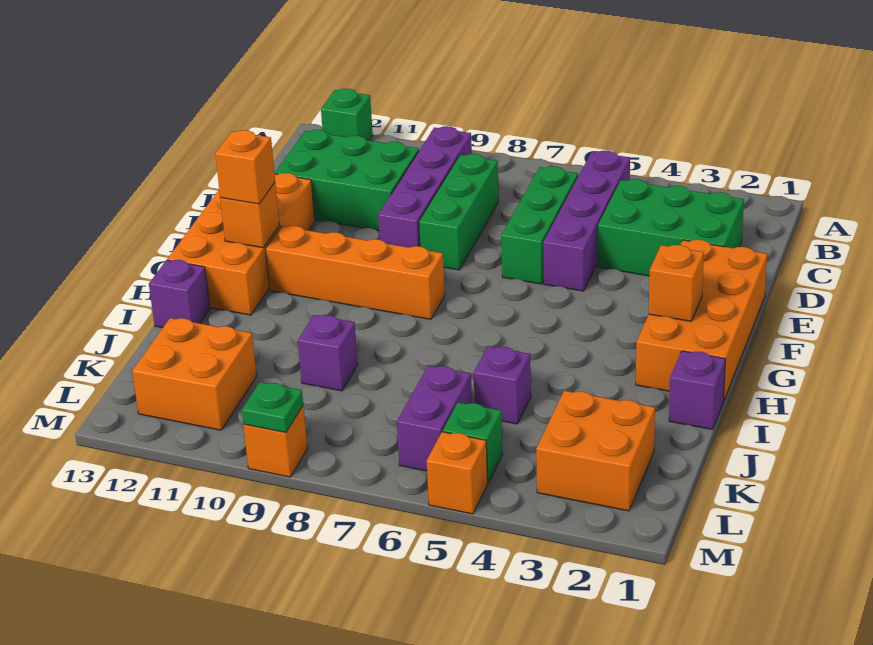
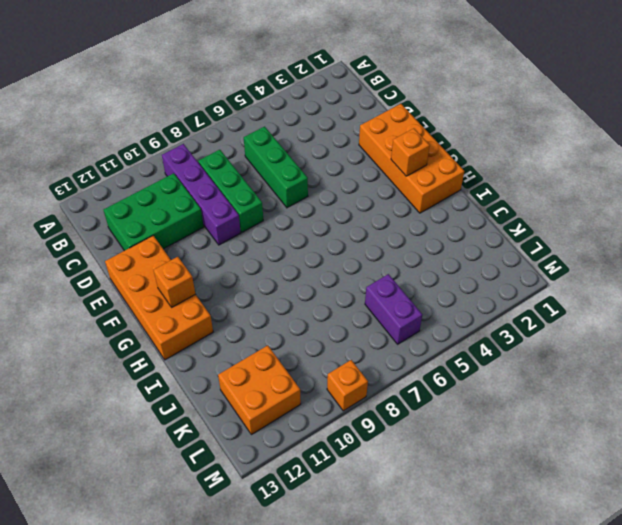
none -> green 1x1 brick [321,89,373,141]
none -> purple 1x4 brick [543,151,630,291]
none -> green 2x3 brick [598,179,744,276]

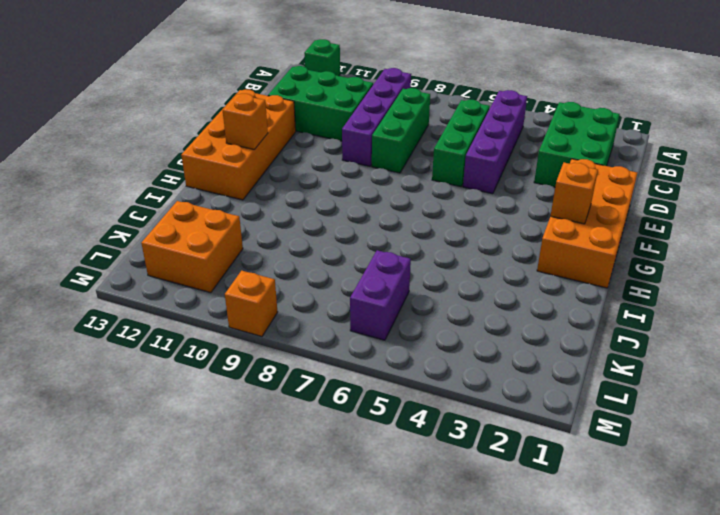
green 2x3 brick [534,102,620,187] -> green 2x3 brick turned to [598,179,744,276]
none -> orange 1x4 brick [266,226,445,319]
none -> purple 1x1 brick [669,351,725,429]
none -> purple 1x1 brick [149,260,210,328]

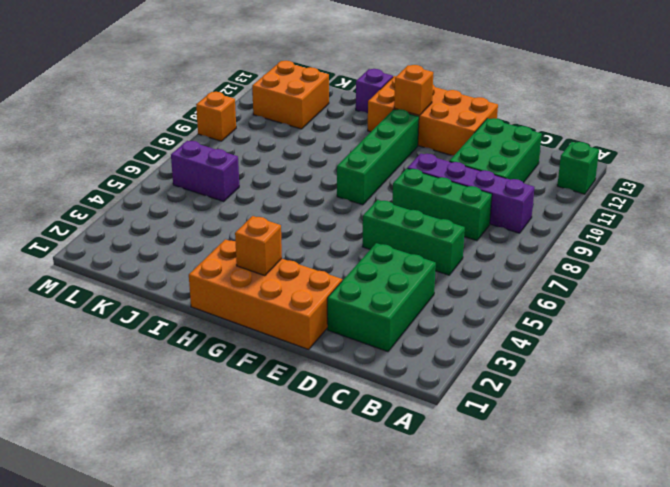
green 1x4 brick [337,109,419,205] -> orange 1x4 brick [266,226,445,319]
none -> purple 1x4 brick [543,151,630,291]
none -> purple 1x1 brick [669,351,725,429]
none -> purple 1x1 brick [474,346,531,424]

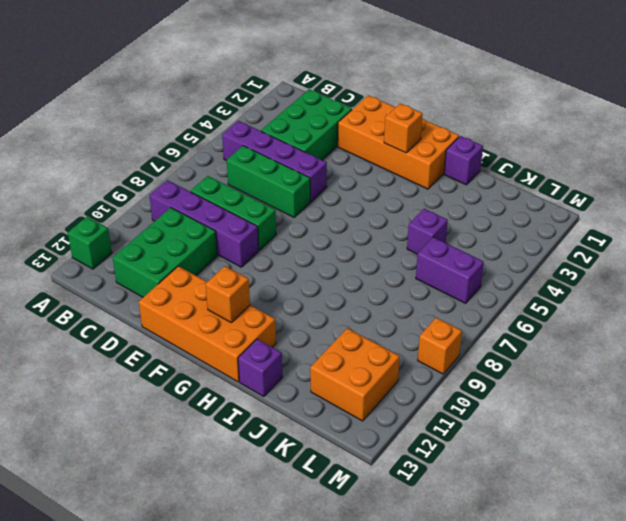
none -> orange 1x4 brick [266,226,445,319]
none -> purple 1x1 brick [298,315,358,391]
none -> orange 2x2 brick [536,391,655,511]

